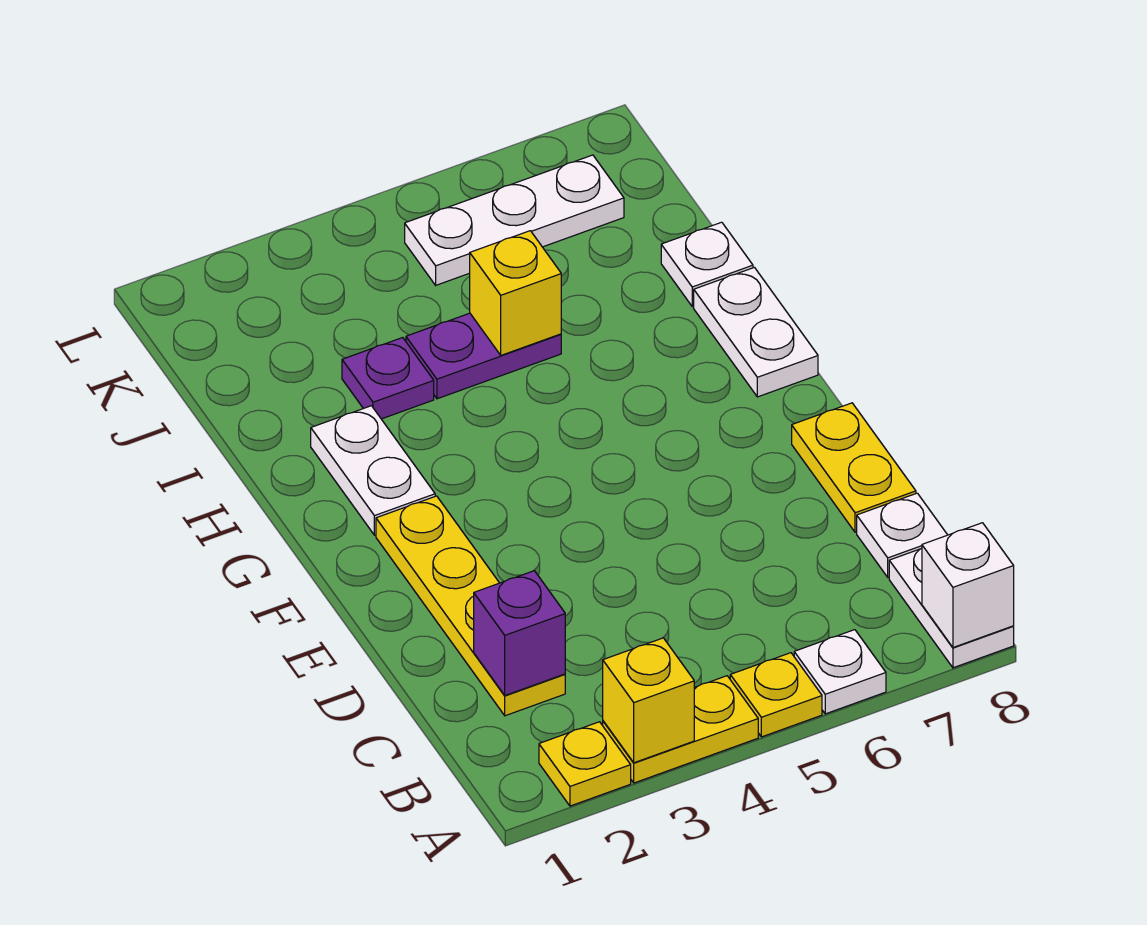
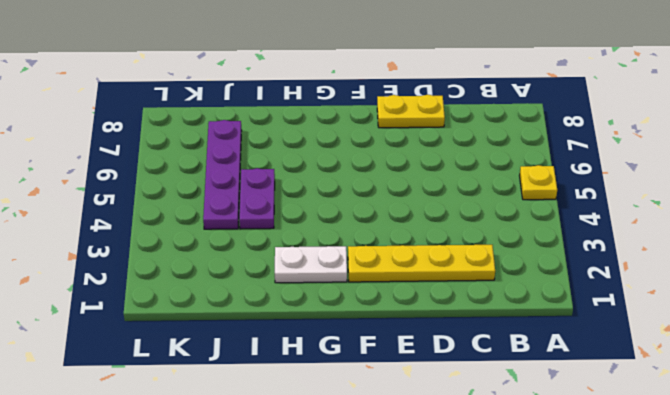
purple 1x4 plate [203,120,242,229] -> none
none -> yellow 1x1 plate [539,722,631,806]
none -> yellow 1x2 plate [603,676,758,783]
none -> white 1x1 plate [794,630,886,714]

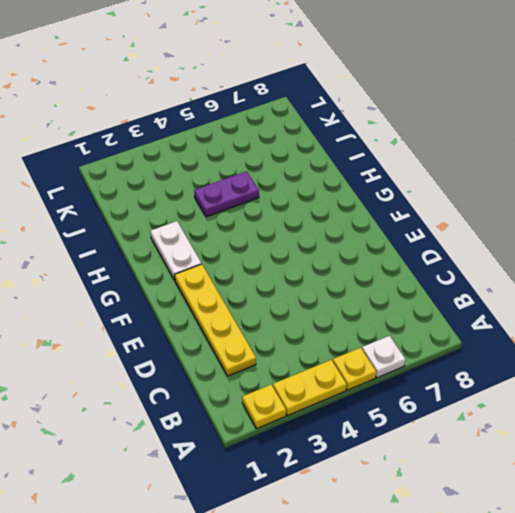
none -> white 1x2 plate [889,548,1014,668]
none -> white 1x1 plate [857,493,947,577]
none -> yellow 1x2 plate [792,403,916,532]

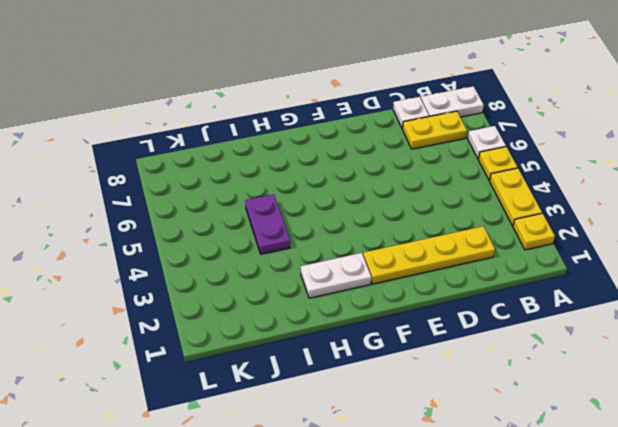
yellow 1x2 plate [402,111,467,149] -> yellow 1x2 plate moved to [792,403,916,532]
none -> white 1x2 plate [694,267,818,397]
none -> purple 1x1 plate [342,338,434,419]
none -> white 1x1 plate [661,222,753,307]

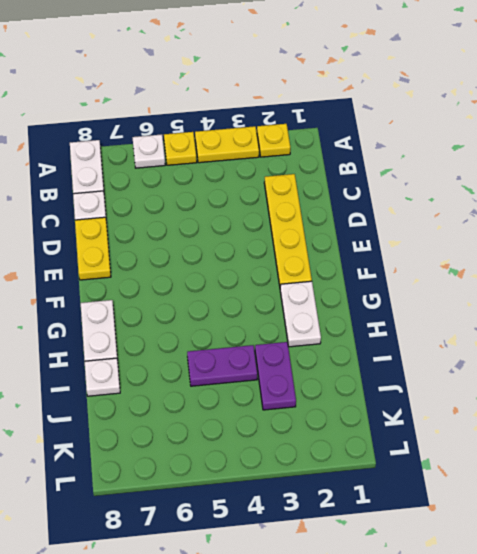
purple 1x2 plate [255,342,296,410] -> purple 1x1 plate [342,338,434,419]
none -> white 1x3 plate [405,155,624,285]
none -> yellow 1x1 brick [603,638,694,763]
none -> white 1x1 brick [922,523,1014,647]

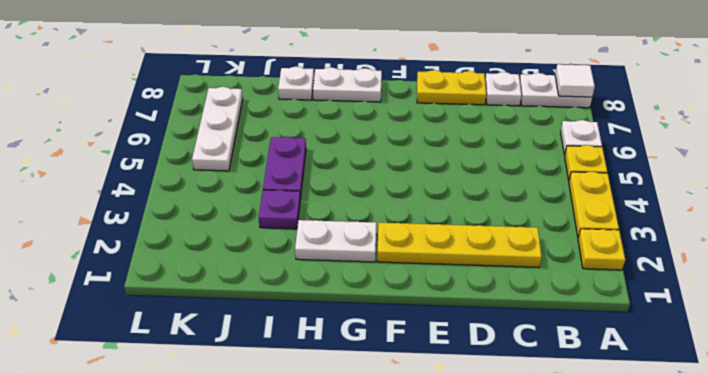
white 1x1 tile [555,64,595,97] -> white 1x1 brick [922,523,1014,647]
none -> yellow 1x1 brick [603,638,694,763]
none -> purple 1x1 brick [474,571,565,695]
none -> yellow 1x1 brick [470,231,561,355]

